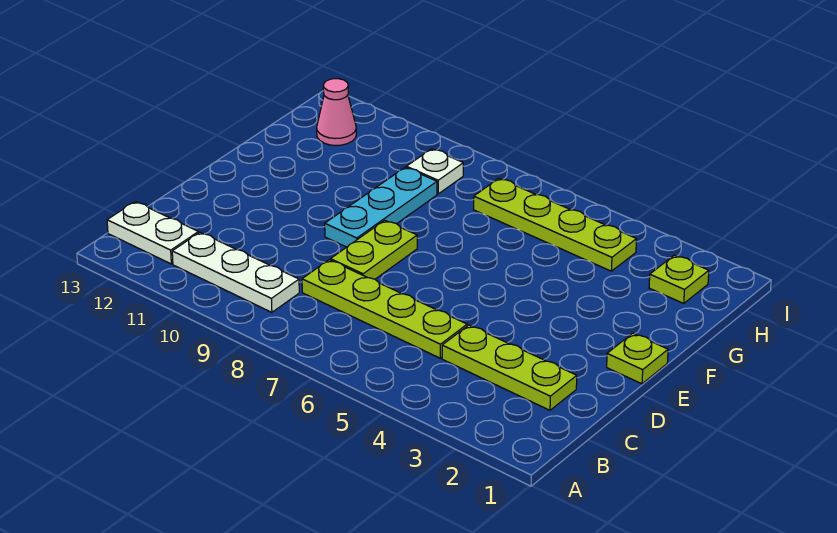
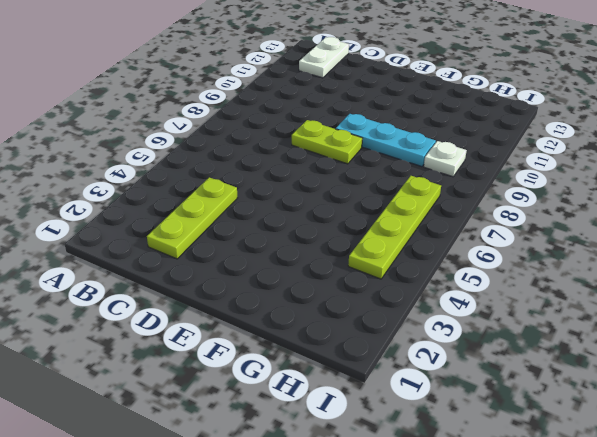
none -> white 1x3 plate [172,232,299,312]
none -> lime 1x4 plate [302,260,467,358]

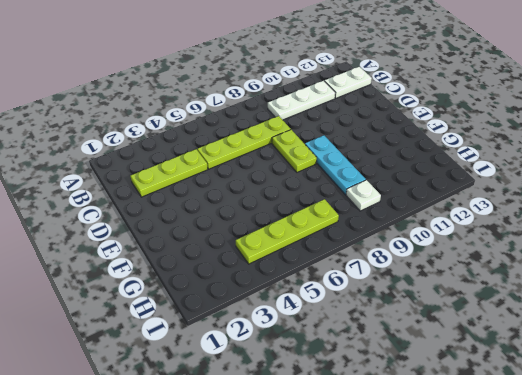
none -> lime 1x1 plate [607,333,668,384]
none -> lime 1x1 plate [649,255,709,303]

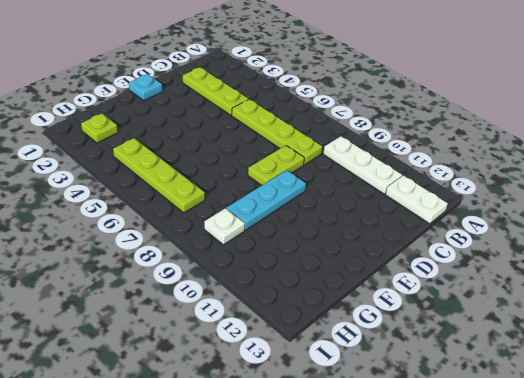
cyan 1x1 plate [129,74,162,101] -> lime 1x1 plate [607,333,668,384]
none -> pink 1x1 cone [317,79,356,146]

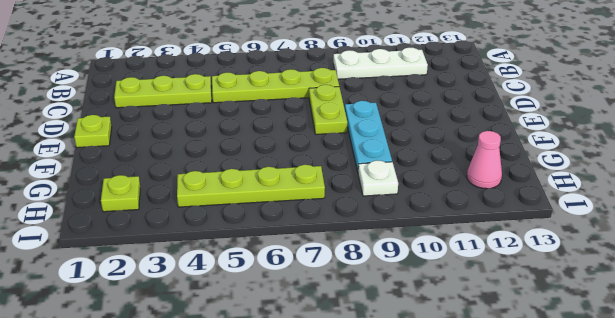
none -> white 1x2 plate [107,202,199,264]

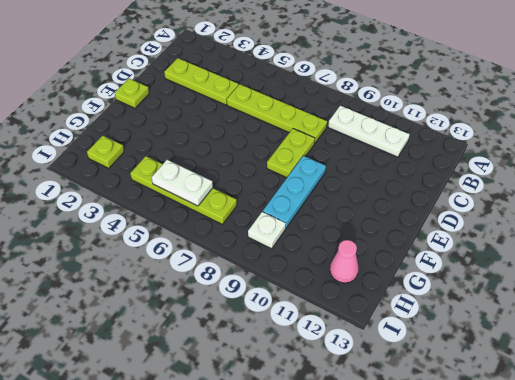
white 1x2 plate [152,160,213,206] -> white 1x2 plate moved to [107,202,199,264]

